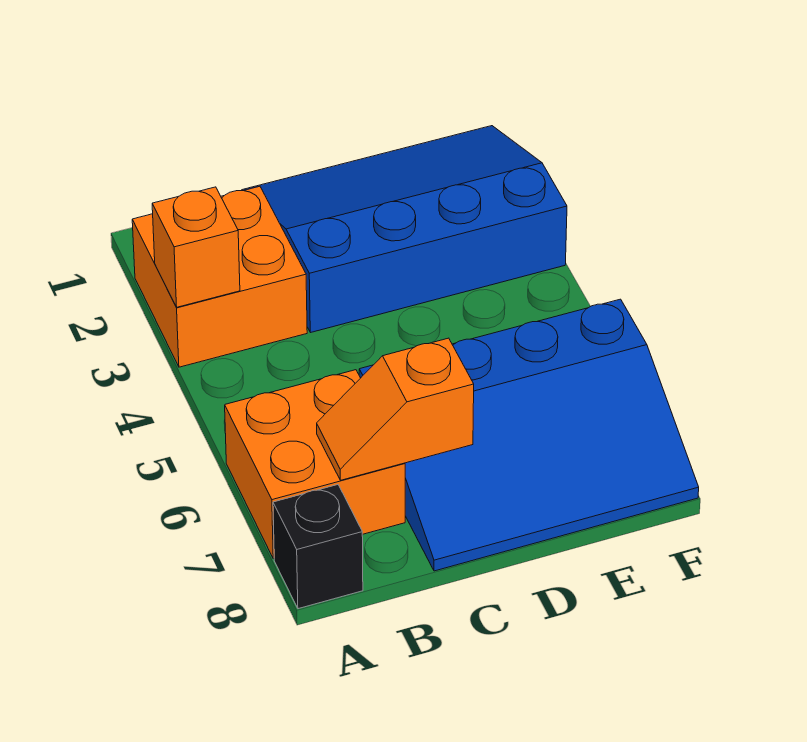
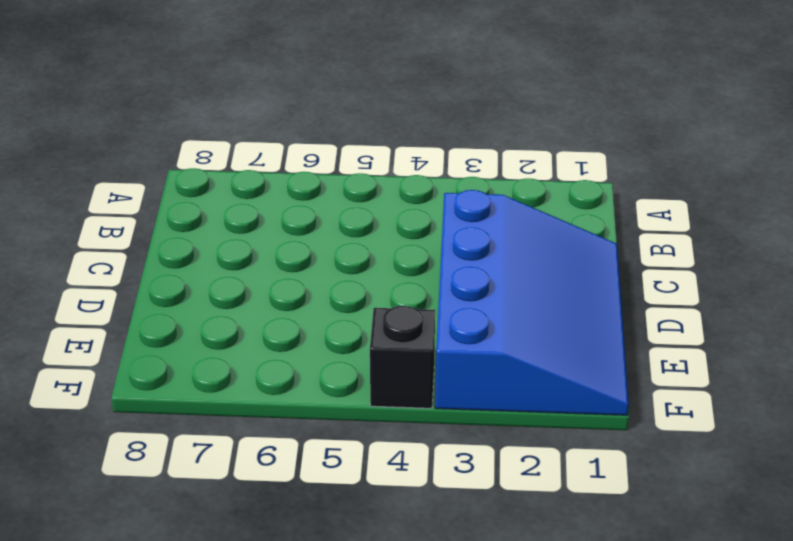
black 1x1 brick [370,306,435,408] -> black 1x1 brick moved to [273,485,363,609]
none -> orange 2x2 brick [132,186,307,367]
none -> orange 2x2 brick [225,370,405,559]

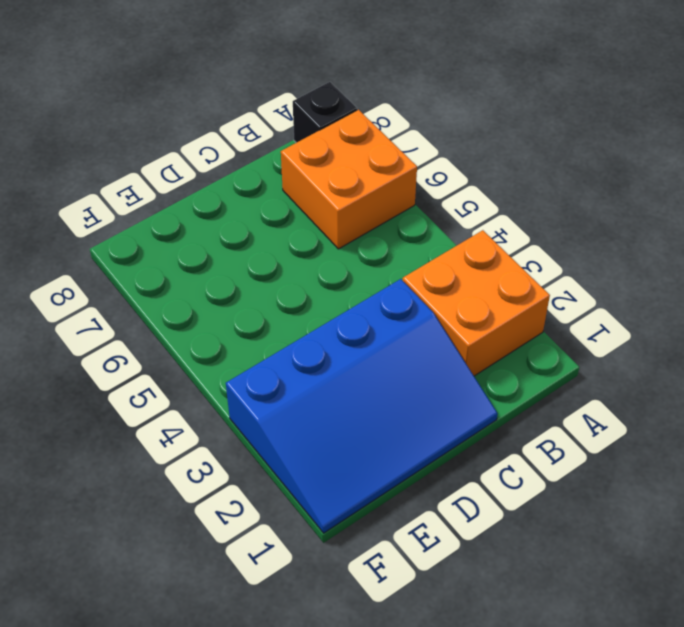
none -> blue 3x4 slope [359,299,699,571]
none -> orange 1x1 brick [152,187,240,307]

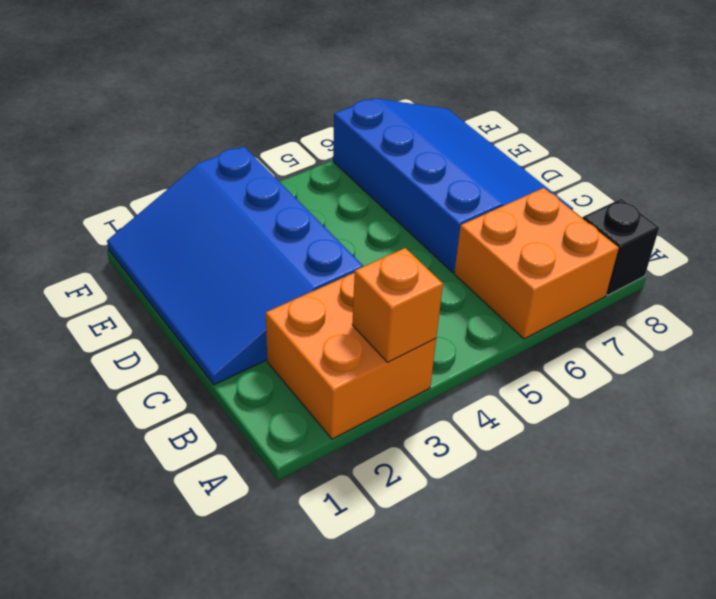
none -> orange 1x2 slope [317,338,474,480]

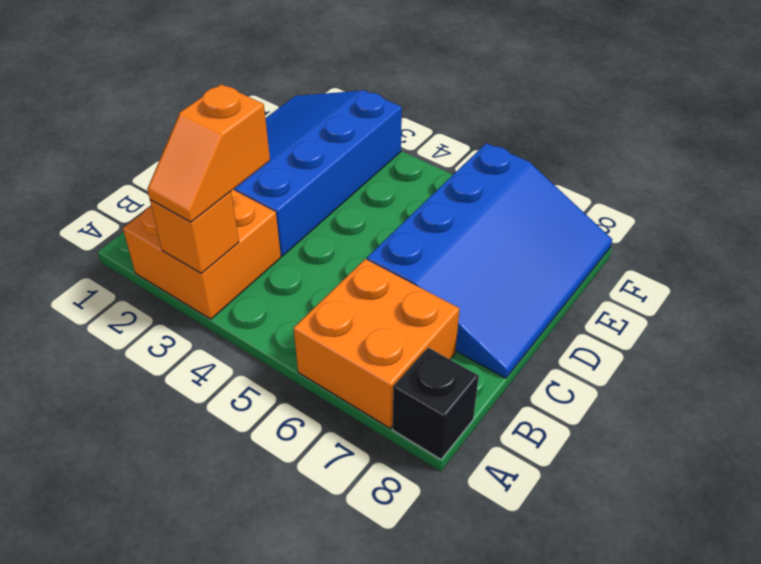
orange 1x2 slope [147,84,270,222] -> orange 1x2 slope moved to [317,338,474,480]

